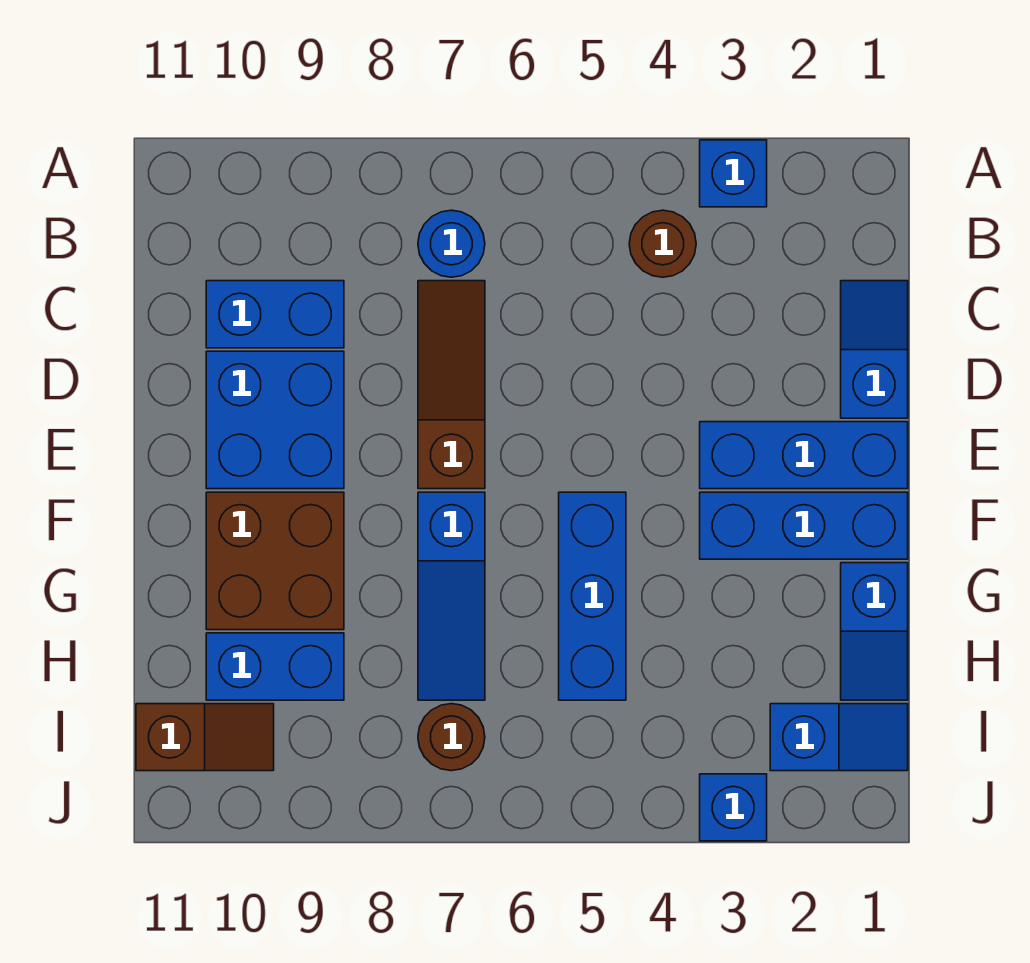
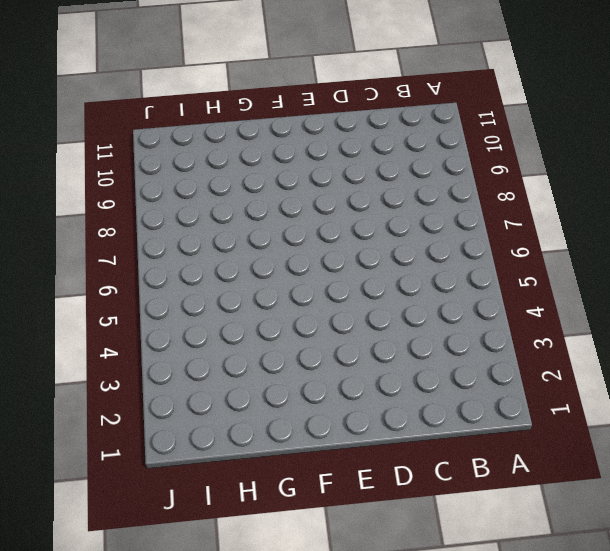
none -> blue 1x1 brick [700,140,767,207]
none -> brown 1x1 round brick [629,210,696,277]
none -> blue 1x1 round brick [418,210,485,277]

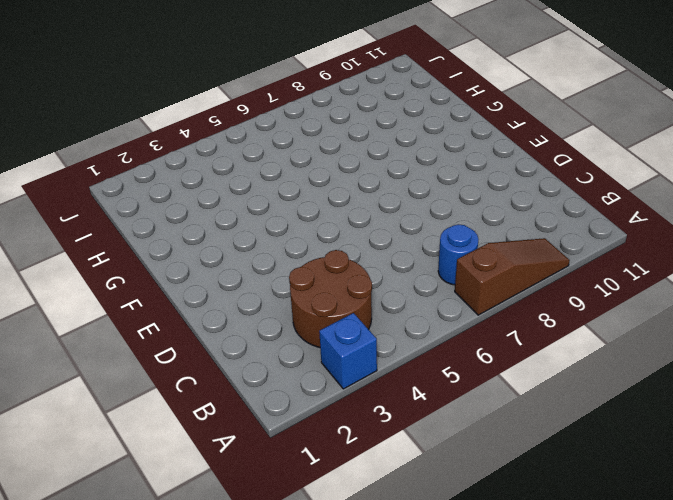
brown 1x3 slope [455,238,570,315] -> brown 1x3 slope turned to [418,281,485,489]
brown 2x2 round brick [289,250,372,347] -> brown 1x1 round brick [629,210,696,277]
none -> blue 1x2 slope [841,281,908,418]
none -> blue 1x2 brick [206,281,344,348]
none -> blue 2x2 brick [206,351,344,489]

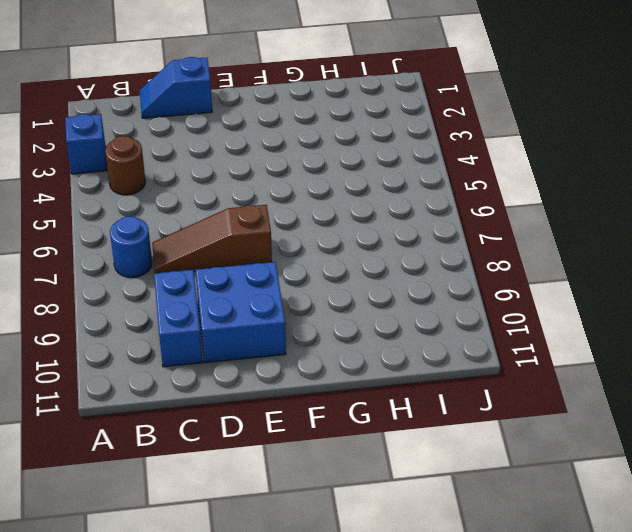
none -> blue 1x3 brick [700,422,908,489]
none -> blue 1x3 brick [700,492,908,559]
none -> blue 1x3 brick [559,492,626,700]

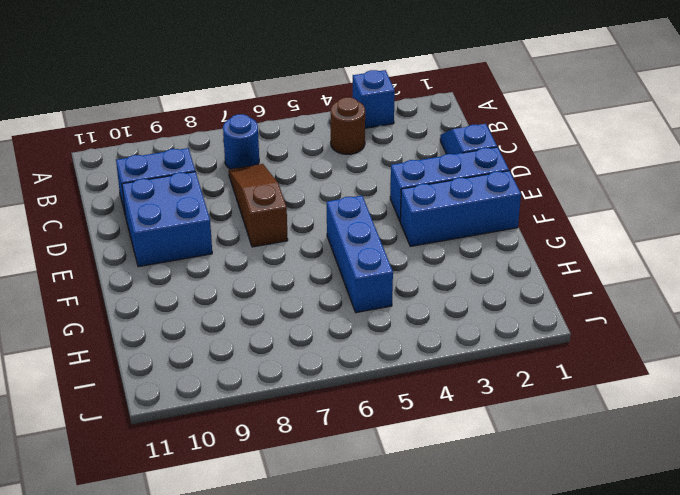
none -> blue 1x3 slope [418,492,485,700]
none -> brown 2x2 brick [206,492,344,630]
none -> blue 1x2 slope [841,563,908,700]

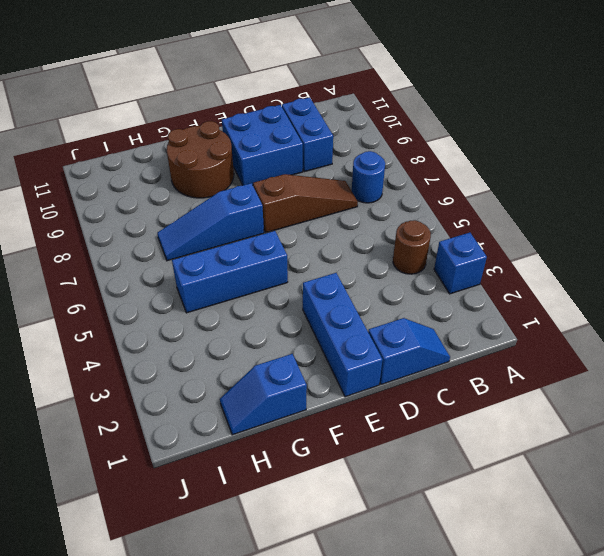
brown 2x2 round brick [167,121,234,198] -> brown 2x2 brick [206,492,344,630]
none -> blue 1x3 brick [700,492,908,559]
none -> blue 1x2 brick [206,633,344,700]
none -> blue 1x2 slope [770,704,908,771]

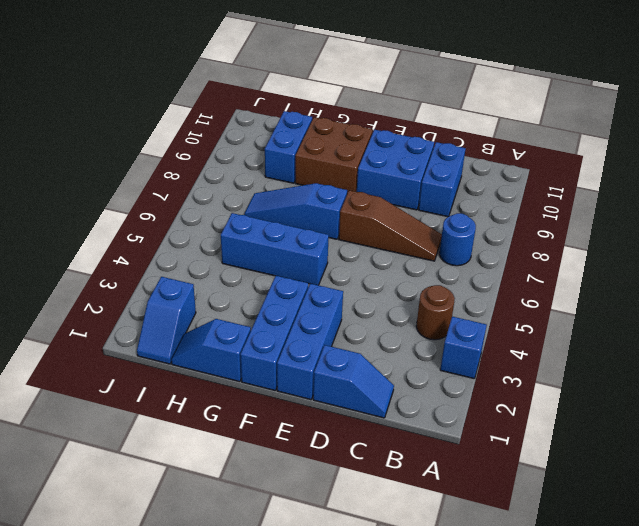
none -> brown 1x1 round brick [418,704,485,771]
none -> brown 1x2 slope [136,704,274,771]
none -> blue 1x1 brick [700,774,767,841]

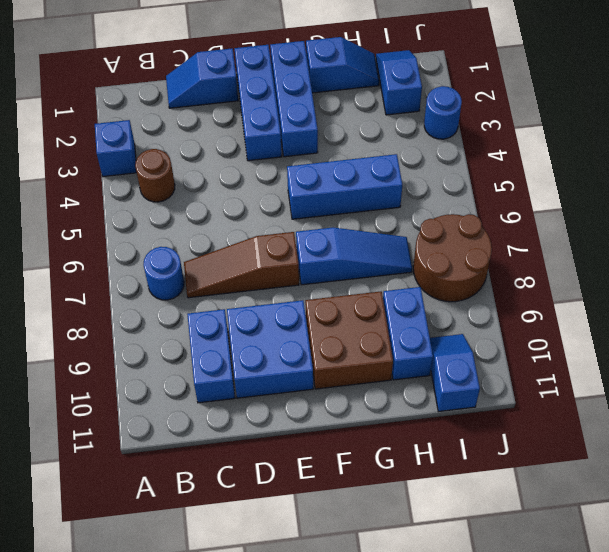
brown 2x2 round brick [413,214,492,302] -> brown 1x1 round brick [418,704,485,771]
blue 1x2 slope [430,334,480,411] -> brown 1x2 slope [136,704,274,771]
blue 1x1 round brick [424,86,462,139] -> blue 1x1 brick [700,774,767,841]

